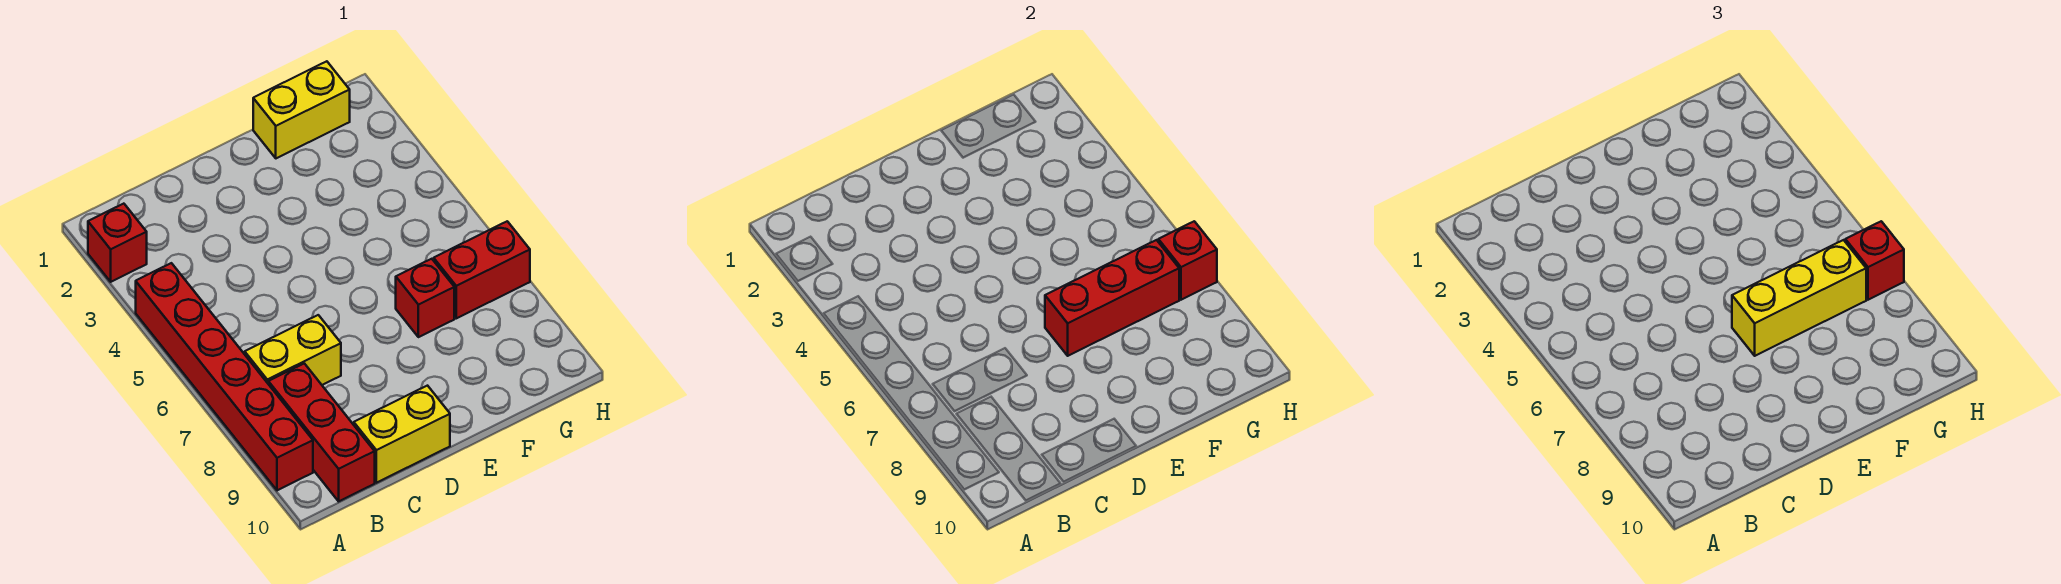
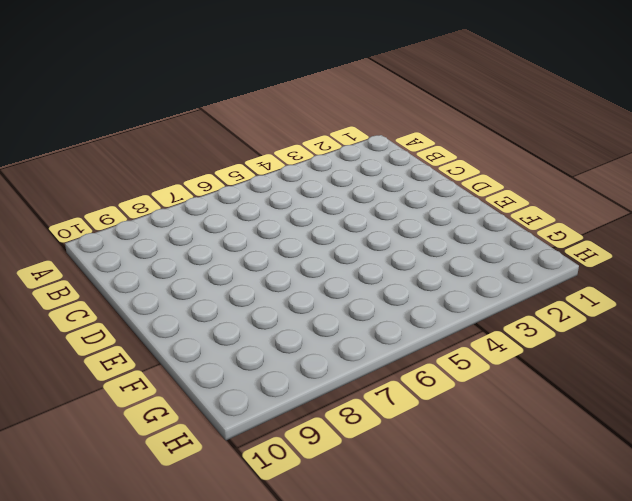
none -> red 1x1 brick [88,204,147,282]
none -> red 1x6 brick [136,263,313,490]
none -> yellow 1x2 brick [245,315,341,385]

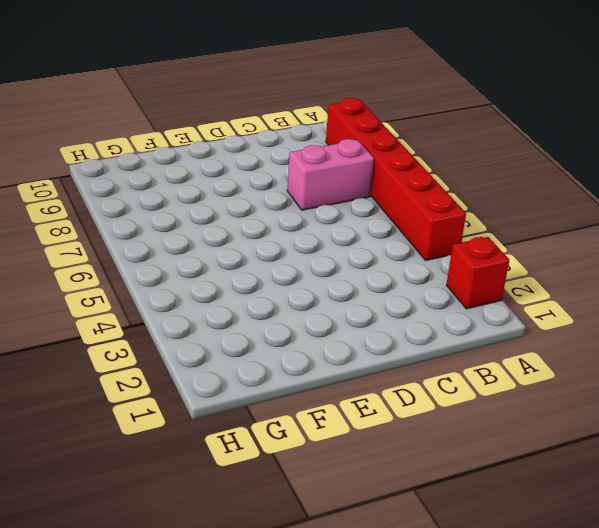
pink 1x2 brick [287,139,374,210] -> yellow 1x2 brick [245,315,341,385]
none -> red 1x3 brick [268,363,375,501]
none -> yellow 1x2 brick [354,386,450,483]
none -> yellow 1x2 brick [253,61,350,158]

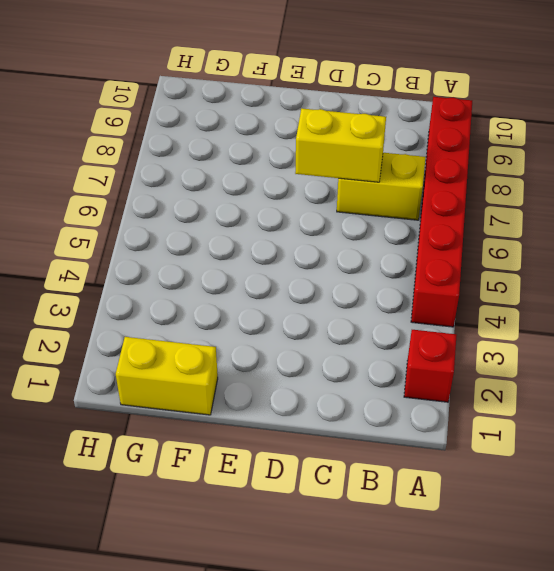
yellow 1x2 brick [295,109,386,182] -> yellow 1x2 brick moved to [354,386,450,483]
none -> red 1x3 brick [268,363,375,501]
none -> red 1x1 brick [396,259,454,337]
none -> red 1x2 brick [434,221,530,318]

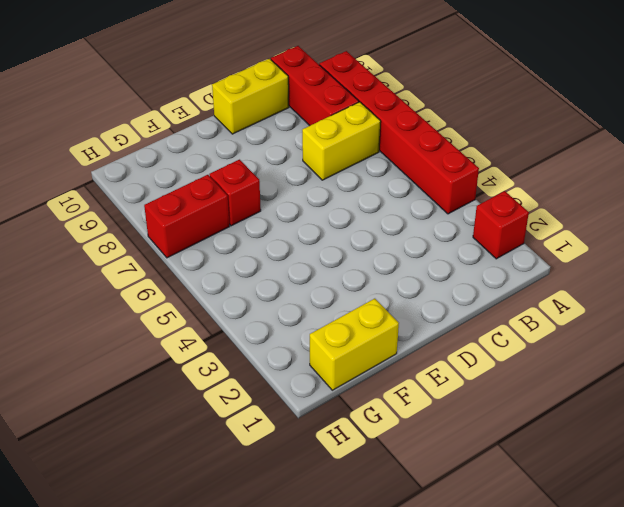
none -> red 1x3 brick [1045,240,1179,356]
none -> red 1x1 brick [1158,221,1217,300]
none -> yellow 1x3 brick [1732,240,1866,356]

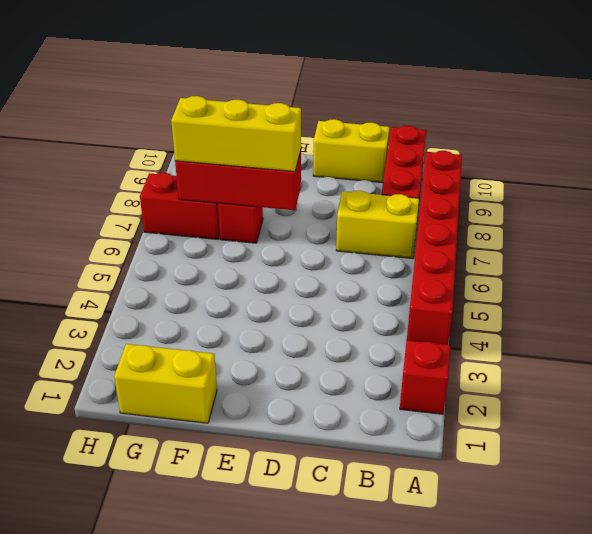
none -> red 1x1 brick [1158,221,1217,300]
none -> red 1x1 brick [1845,221,1904,300]

